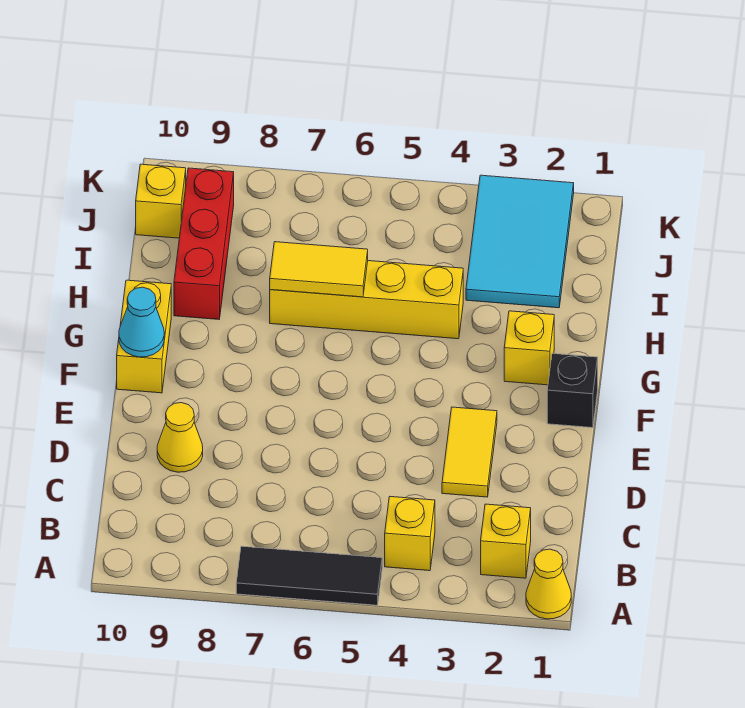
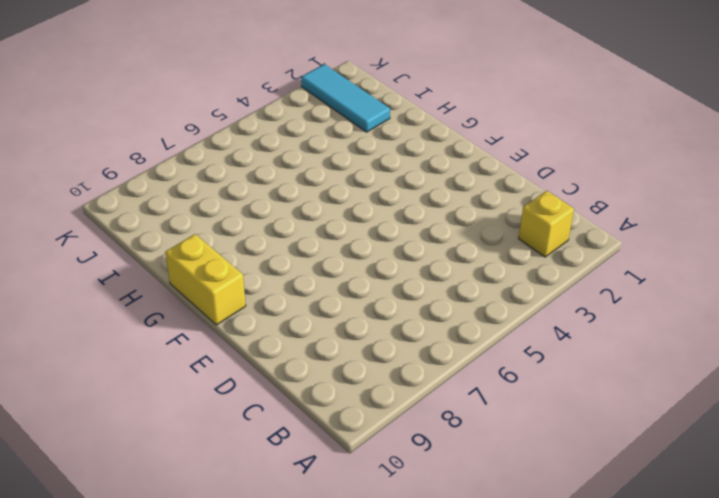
cyan 1x3 tile [301,64,390,132] -> cyan 2x3 tile [466,175,574,308]
none -> yellow 1x1 cone [526,549,571,619]
none -> black 1x3 tile [236,546,382,605]
none -> yellow 1x1 brick [385,497,435,571]

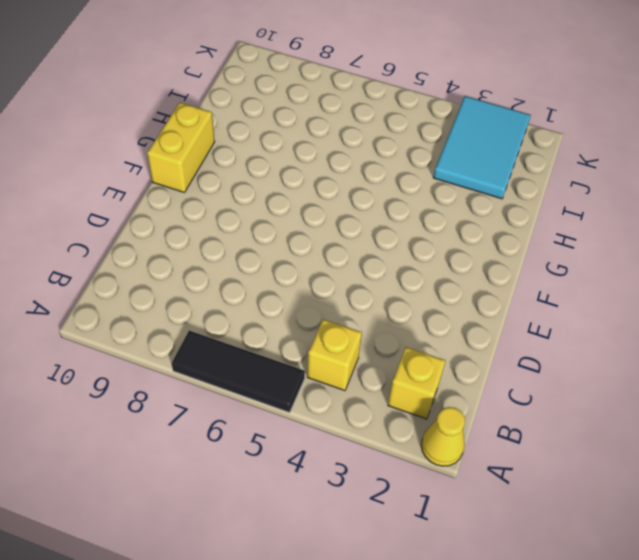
none -> yellow 1x2 tile [442,407,497,497]
none -> yellow 1x1 cone [157,403,203,472]
none -> black 1x1 brick [547,353,598,428]

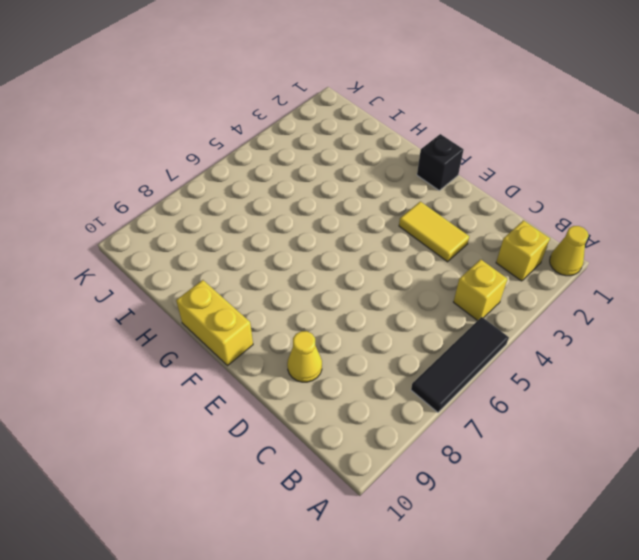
none -> yellow 1x1 brick [504,311,554,385]
none -> yellow 1x4 brick [270,261,463,339]
none -> red 1x3 brick [174,168,234,319]

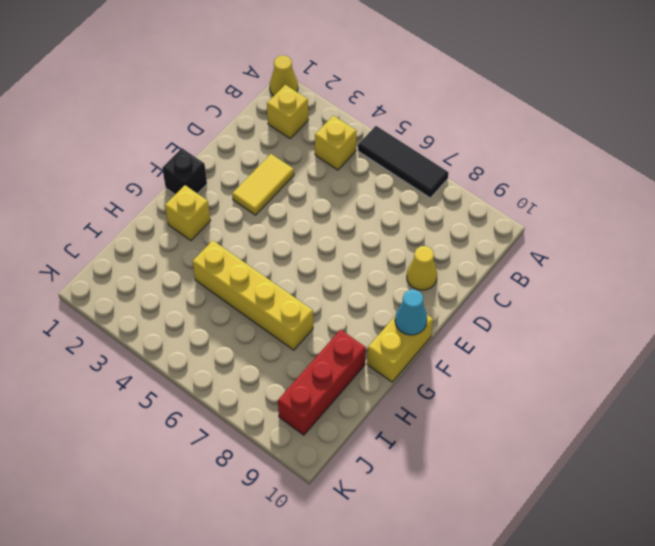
none -> cyan 2x3 tile [466,175,574,308]
none -> yellow 1x1 brick [136,164,186,238]
none -> yellow 1x2 tile [270,242,368,297]

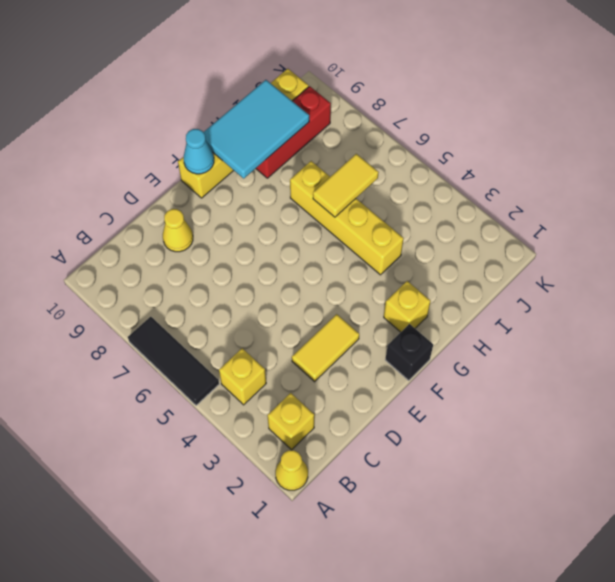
cyan 2x3 tile [203,80,309,178] -> cyan 2x3 tile moved to [466,175,574,308]
yellow 1x2 tile [313,154,379,217] -> yellow 1x2 tile turned to [270,242,368,297]

